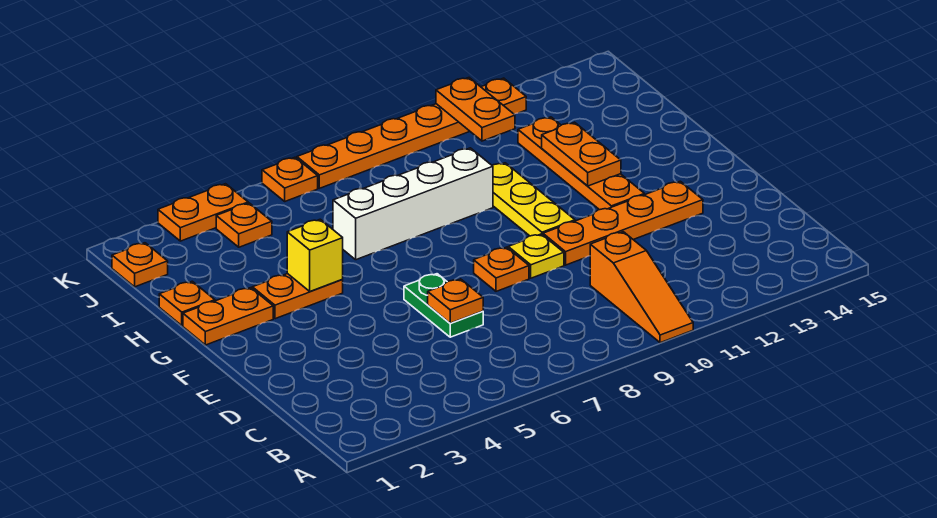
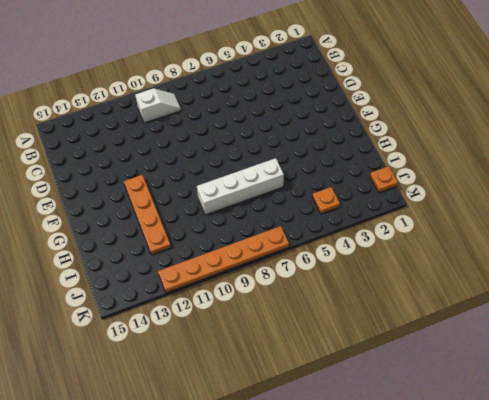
white 1x2 slope [135,88,181,123] -> orange 1x3 slope [590,232,693,343]
none -> green 1x2 plate [404,274,483,337]
none -> orange 1x1 plate [474,247,529,291]
none -> yellow 1x1 plate [508,234,564,278]

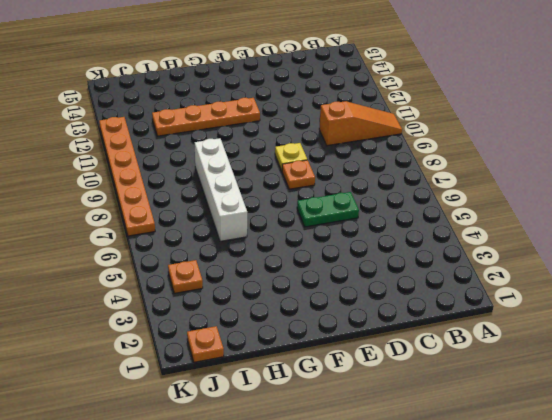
none -> orange 1x4 plate [543,181,703,265]
none -> yellow 1x3 plate [492,163,575,236]
none -> orange 1x2 plate [183,288,273,345]

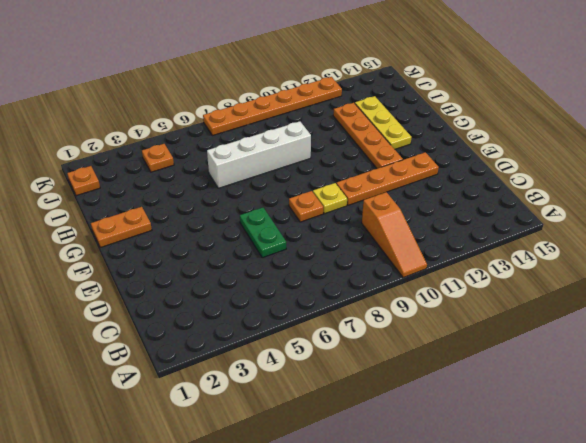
yellow 1x3 plate [355,96,412,149] -> yellow 1x3 plate moved to [492,163,575,236]
none -> orange 1x2 plate [252,274,343,319]
none -> orange 1x1 plate [159,281,215,326]
none -> orange 1x2 plate [158,184,248,241]

